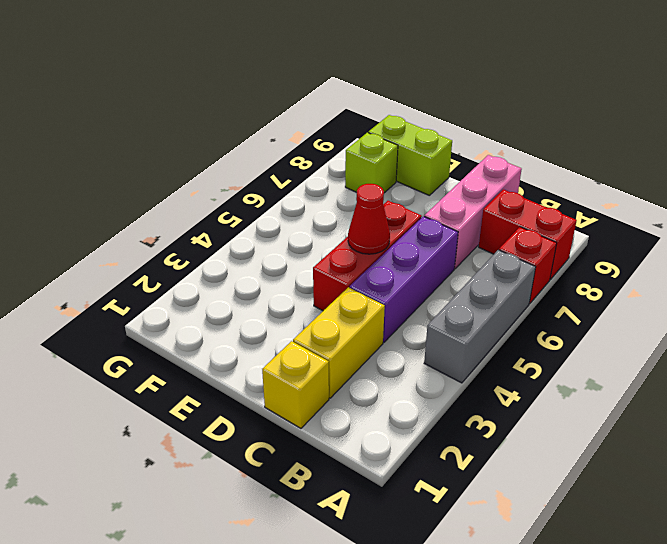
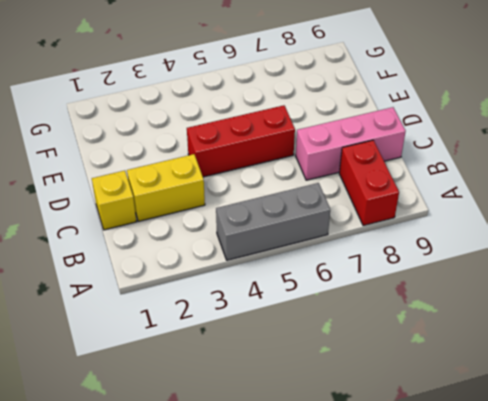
none -> red 1x1 brick [499,227,557,304]
none -> purple 1x3 brick [350,216,458,342]

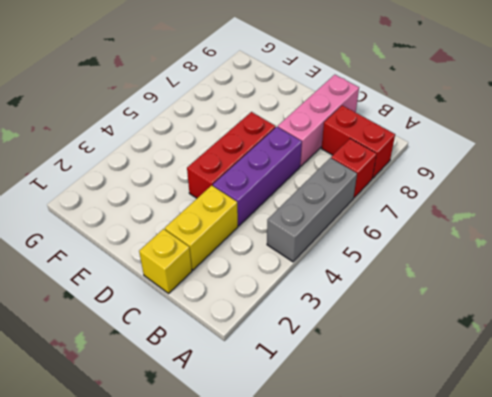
none -> lime 1x2 brick [368,115,452,195]
none -> lime 1x1 brick [345,133,398,193]

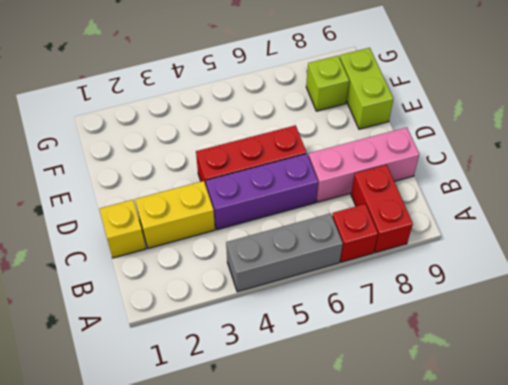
none -> red 1x1 cone [348,184,390,254]

